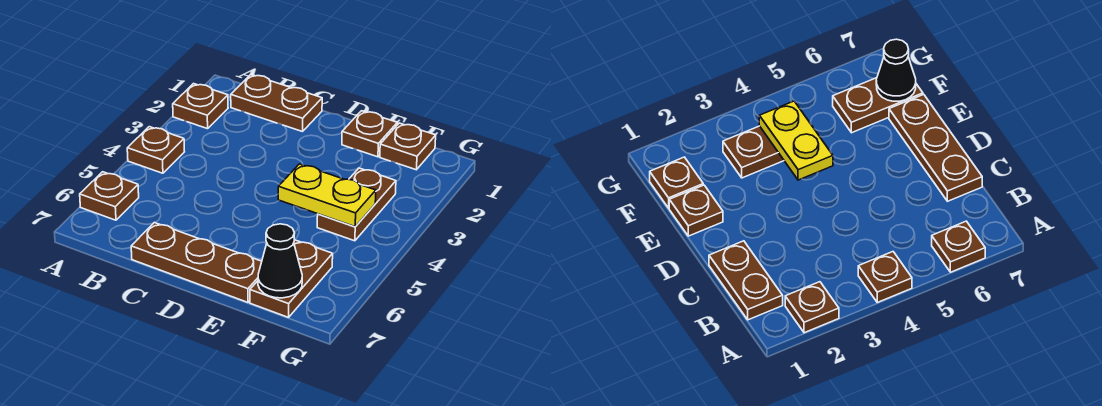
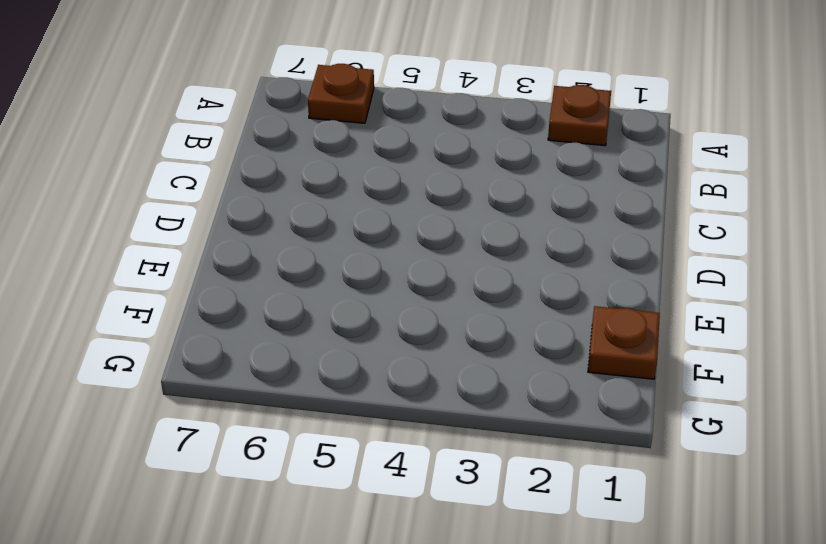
none -> brown 1x1 plate [127,127,184,173]
none -> brown 1x2 plate [231,75,322,132]

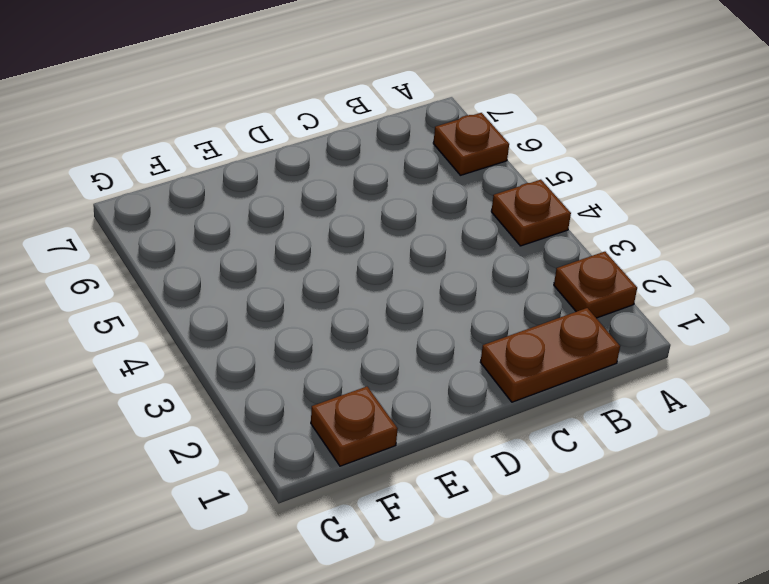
none -> brown 1x3 plate [131,223,262,302]
none -> brown 1x1 plate [342,111,397,157]

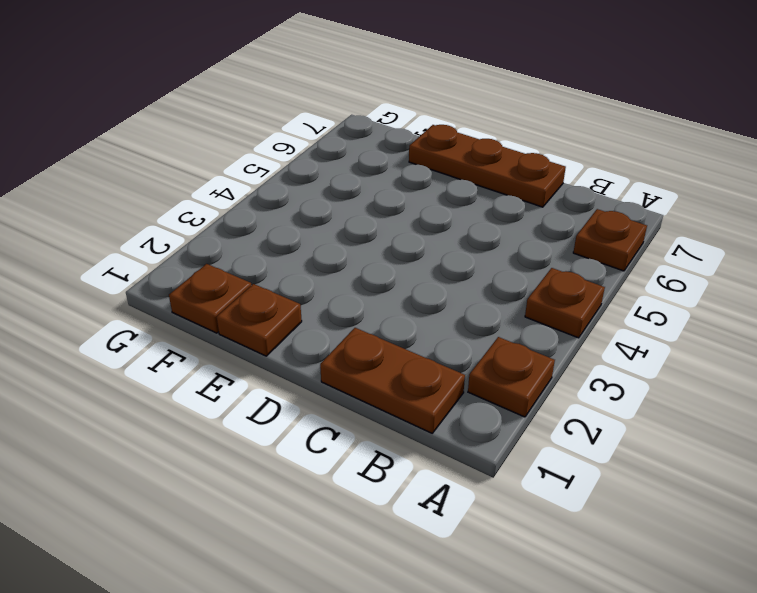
none -> brown 1x2 plate [317,168,396,241]
none -> brown 1x2 plate [250,240,333,317]

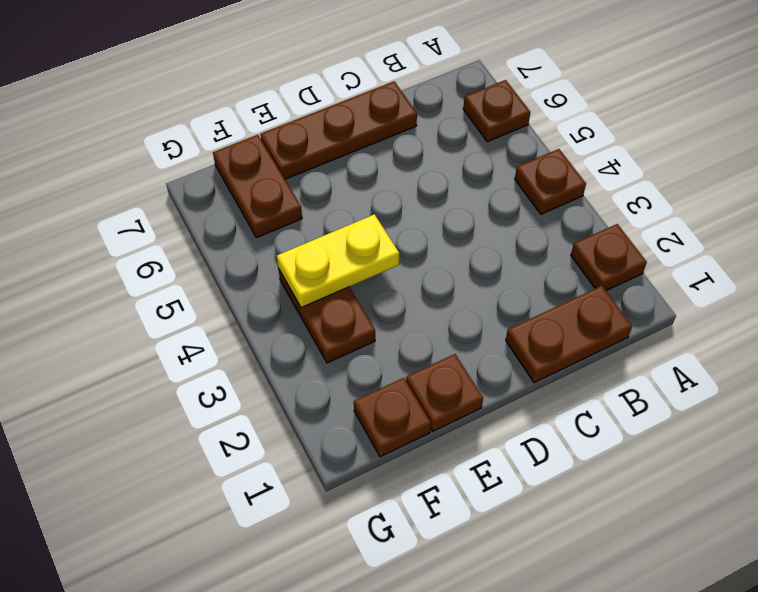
none -> black 1x1 cone [258,224,302,298]

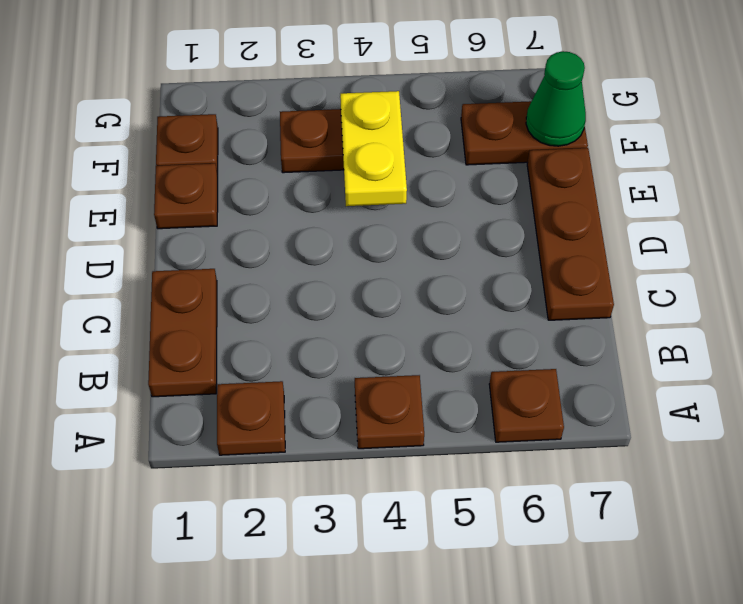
green 1x1 cone [526,51,586,146] -> black 1x1 cone [258,224,302,298]

